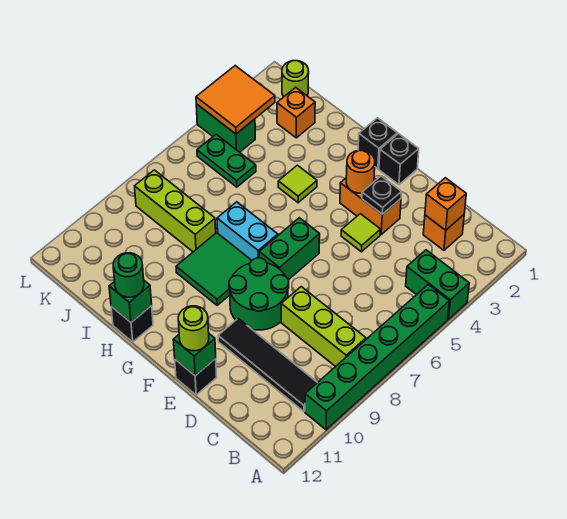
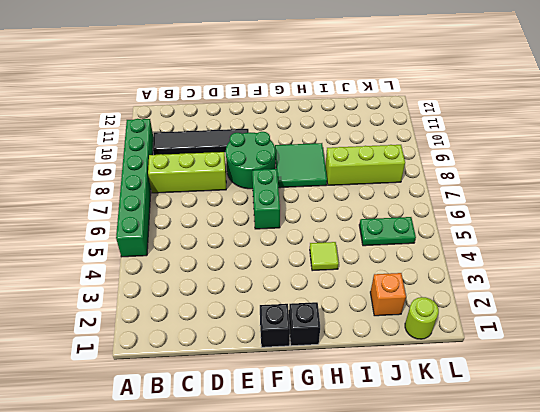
none -> green 1x2 brick [406,250,469,319]
none -> orange 1x1 brick [423,215,464,250]
none -> orange 1x2 brick [340,178,401,234]

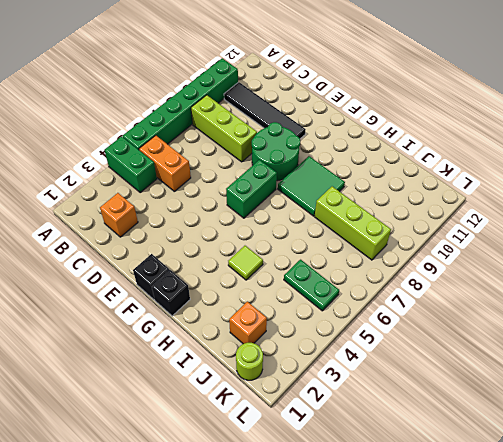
orange 1x2 brick [139,135,191,191] -> orange 1x2 brick moved to [340,178,401,234]
none -> lime 1x1 tile [341,214,381,252]
none -> black 1x1 brick [175,359,217,395]
none -> cyan 1x2 brick [217,202,278,260]

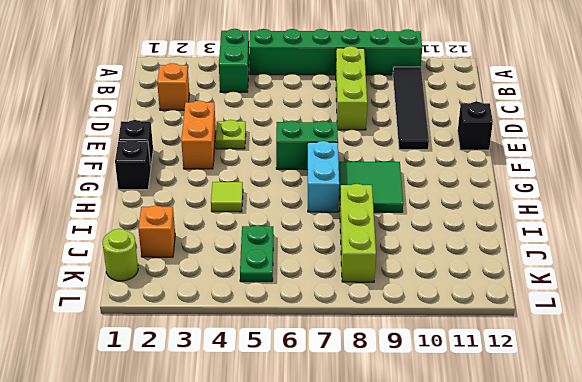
lime 1x1 plate [215,120,246,149] -> lime 1x1 tile [341,214,381,252]
none -> green 2x2 round brick [229,258,289,330]
none -> black 1x1 brick [111,306,153,342]
none -> green 1x2 brick [196,104,255,152]

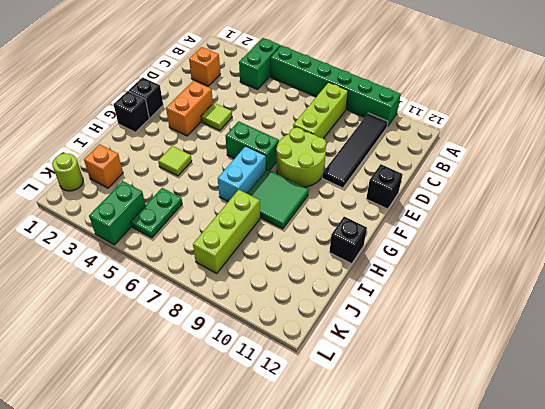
lime 2x2 round brick [276,128,326,187] -> green 2x2 round brick [229,258,289,330]
none -> orange 1x1 brick [425,178,466,230]
none -> black 1x1 plate [362,176,402,214]
none -> green 1x1 brick [173,334,216,376]

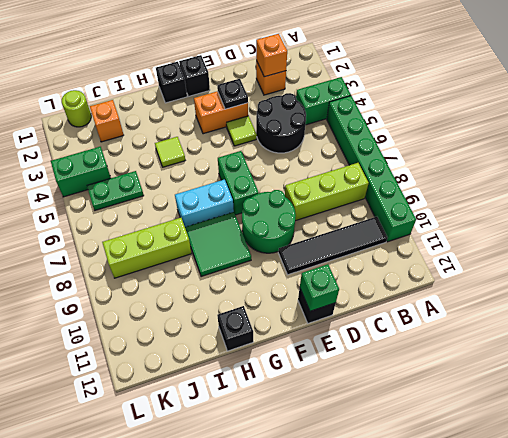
black 2x2 round brick [256,93,306,153] -> none
none -> orange 1x1 round brick [346,150,375,193]
none -> green 1x1 brick [109,281,152,322]
none -> orange 2x2 tile [196,66,275,134]

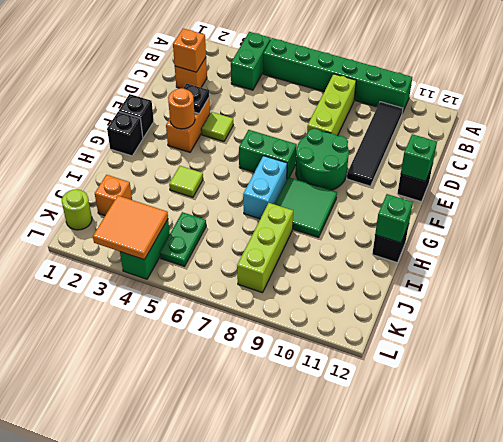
none -> lime 1x1 round brick [178,306,209,351]
none -> green 1x1 round brick [113,253,144,297]

